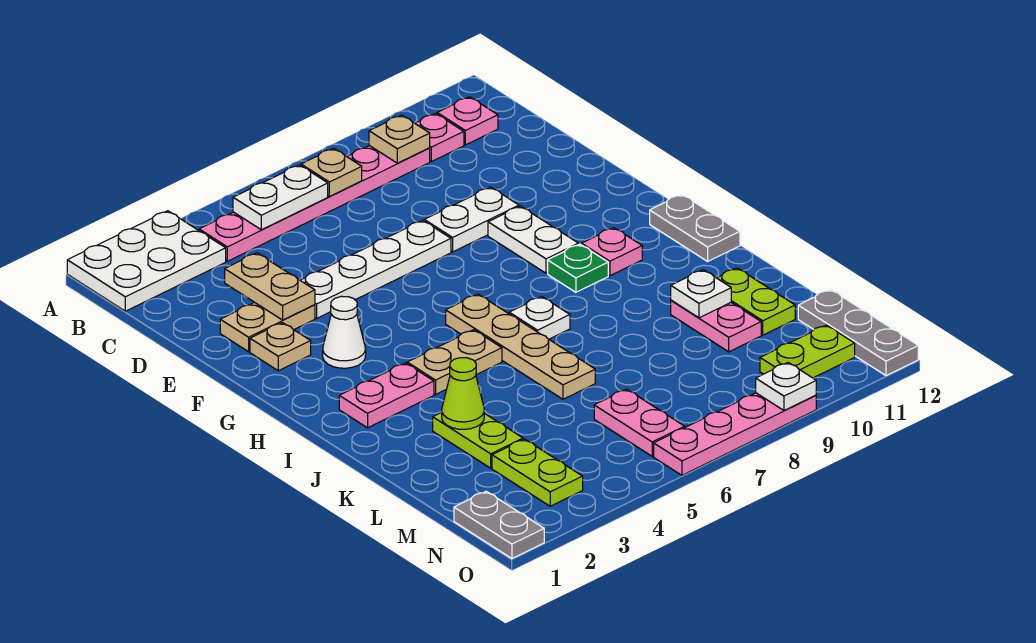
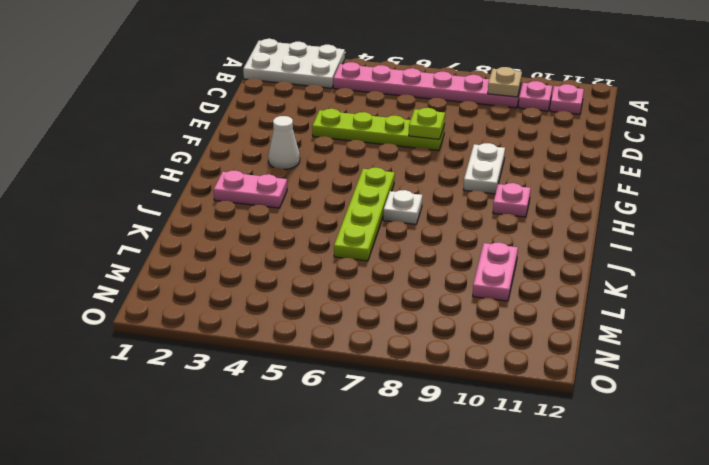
lime 1x4 plate [312,109,445,151] -> white 1x4 plate [300,220,451,318]
lime 1x1 plate [409,108,445,139] -> none
lime 1x4 plate [334,168,395,261] -> tan 1x4 plate [446,294,595,399]
none -> tan 1x2 plate [220,303,315,352]
none -> white 1x2 plate [424,187,519,252]
none -> tan 1x1 plate [250,323,311,371]
none -> green 1x1 plate [548,244,608,292]

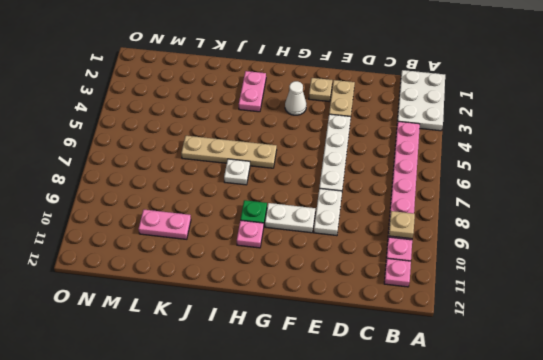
none -> grey 1x2 plate [650,194,740,261]
none -> tan 1x2 plate [407,330,502,394]
none -> lime 1x2 plate [433,412,523,468]
none -> lime 1x2 plate [717,268,795,335]

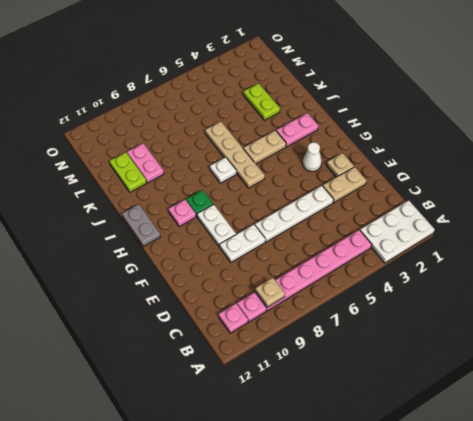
none -> lime 1x2 plate [492,439,583,506]
none -> pink 1x2 plate [594,389,685,456]
none -> grey 1x3 plate [798,289,918,376]
none -> grey 1x2 plate [454,491,544,559]

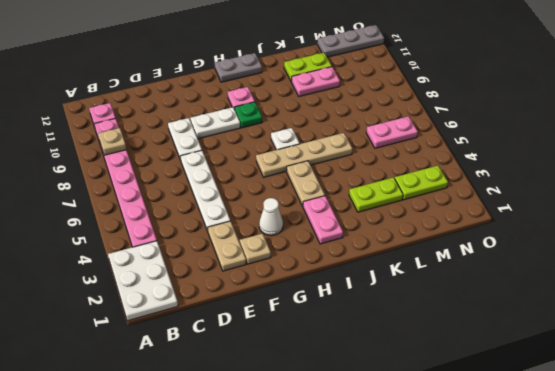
none -> grey 1x2 plate [454,491,544,559]
none -> lime 1x2 plate [760,325,855,378]
none -> pink 1x4 plate [654,393,816,475]
none -> white 1x2 plate [233,165,328,230]

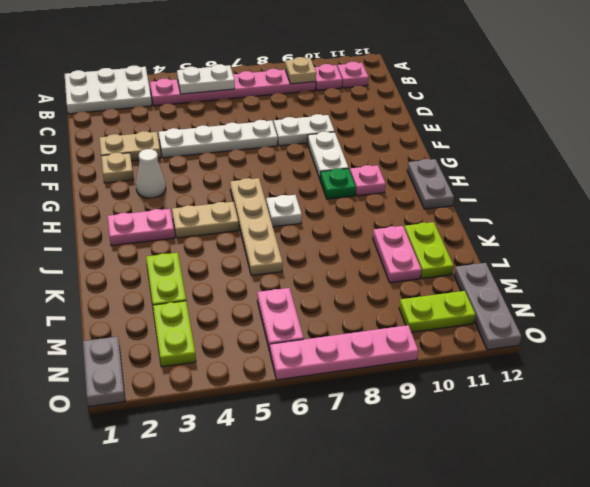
none -> tan 1x1 plate [301,148,362,196]
none -> tan 1x2 plate [225,253,315,320]
none -> lime 1x1 cone [442,358,484,429]
none -> white 1x1 plate [671,270,731,318]

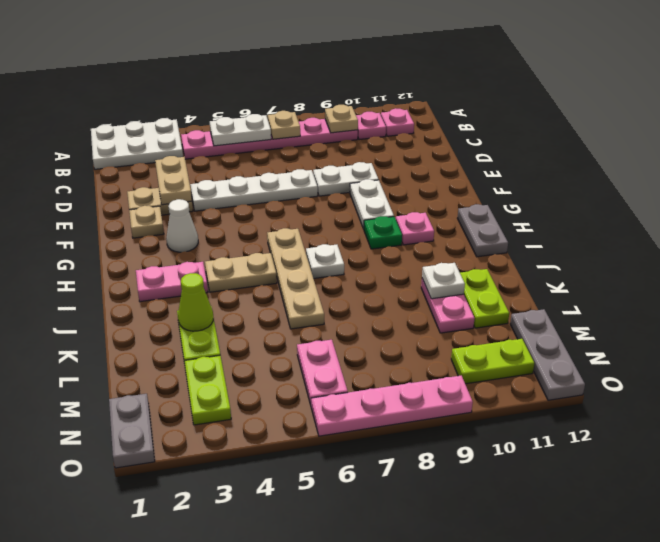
none -> white 1x1 plate [756,363,816,410]

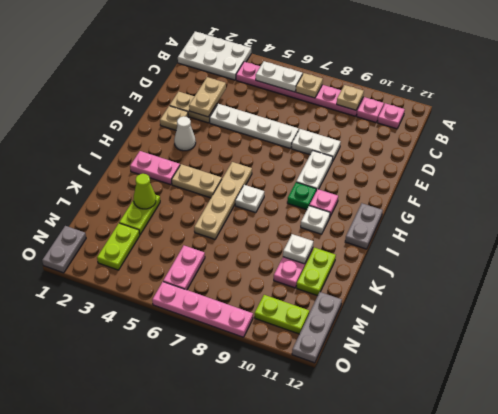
white 1x1 plate [301,206,330,234] -> white 1x1 plate moved to [756,363,816,410]

